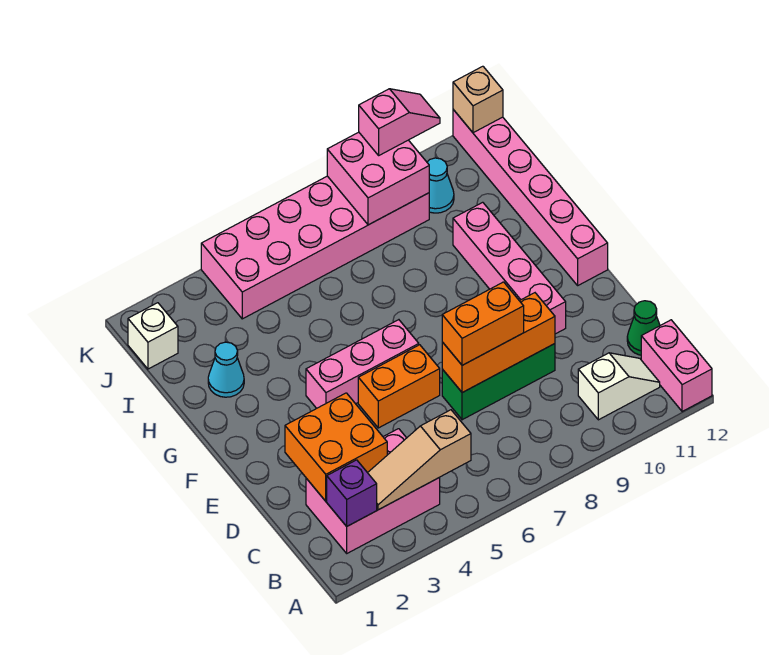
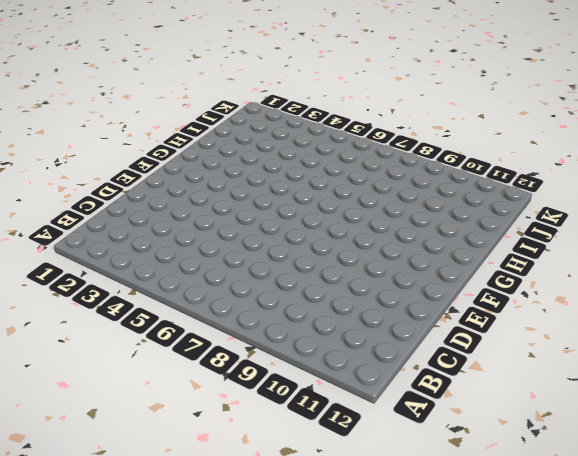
none -> pink 1x2 brick [641,320,712,412]
none -> pink 2x3 brick [306,429,440,553]
none -> white 1x2 slope [578,353,660,420]

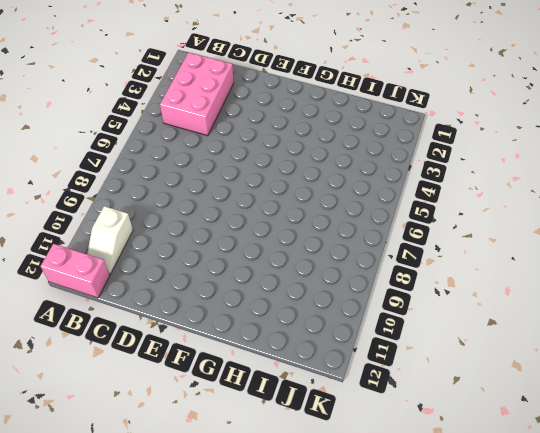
none -> green 1x1 cone [627,301,660,355]
none -> green 1x3 brick [442,344,555,420]
none -> orange 1x2 brick [358,345,440,428]

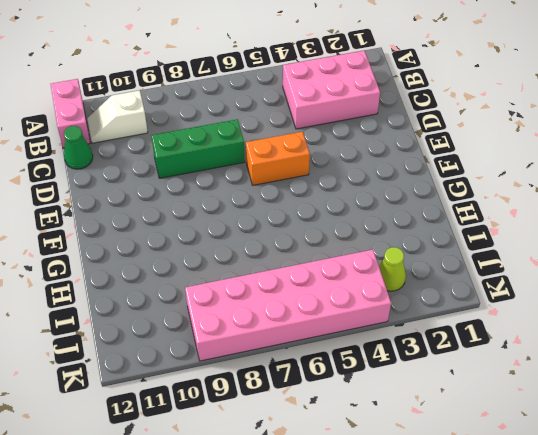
lime 1x1 cone [379,247,406,291] -> none
none -> pink 1x4 brick [453,202,566,334]
none -> pink 1x3 brick [306,320,419,408]
none -> pink 1x6 brick [453,110,608,285]

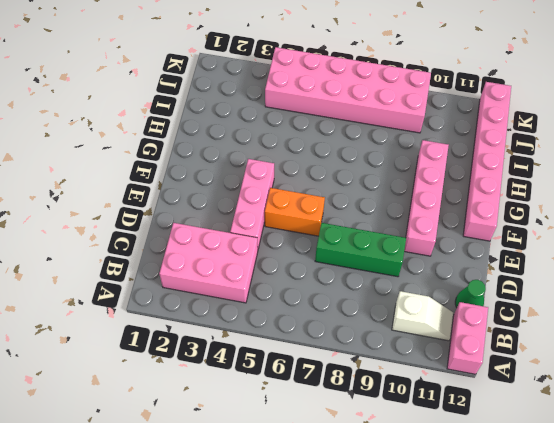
pink 1x3 brick [230,159,274,249] -> pink 1x3 brick turned to [306,320,419,408]
none -> cyan 1x1 cone [208,342,244,397]
none -> white 1x1 brick [128,303,178,369]
none -> cyan 1x1 cone [427,158,454,213]

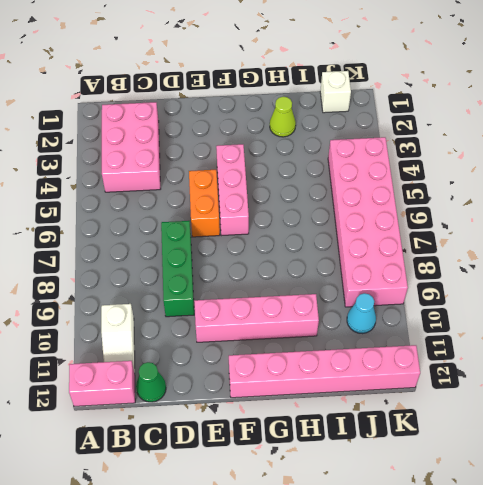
lime 1x1 cone [270,97,296,137] -> cyan 1x1 cone [208,342,244,397]
none -> purple 1x1 brick [327,460,377,526]
none -> tan 1x3 slope [368,410,471,510]
none -> orange 2x2 brick [285,393,387,501]

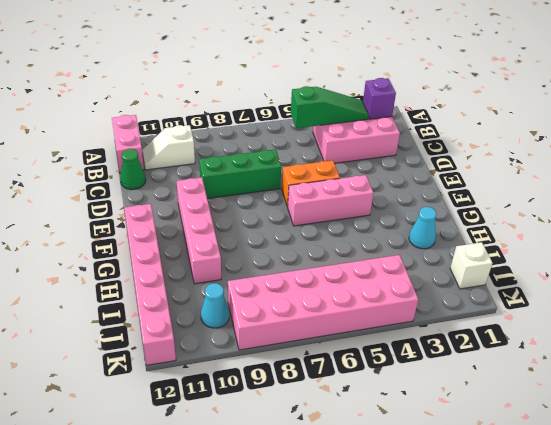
green 1x3 slope [291,86,369,128] -> tan 1x3 slope [368,410,471,510]
none -> orange 2x2 brick [285,393,387,501]
none -> orange 1x3 brick [442,293,555,393]
none -> pink 2x2 brick [327,132,429,225]

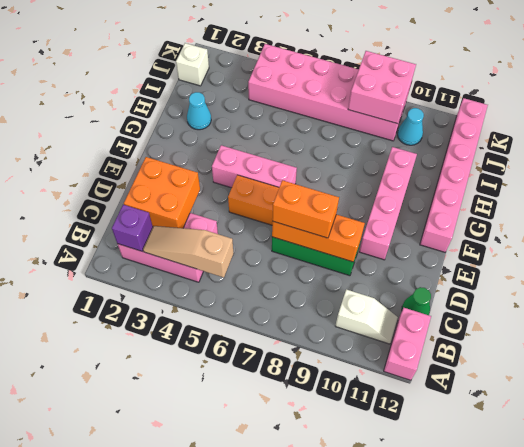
none -> tan 1x1 brick [453,66,503,133]
none -> pink 1x2 slope [359,89,440,155]

